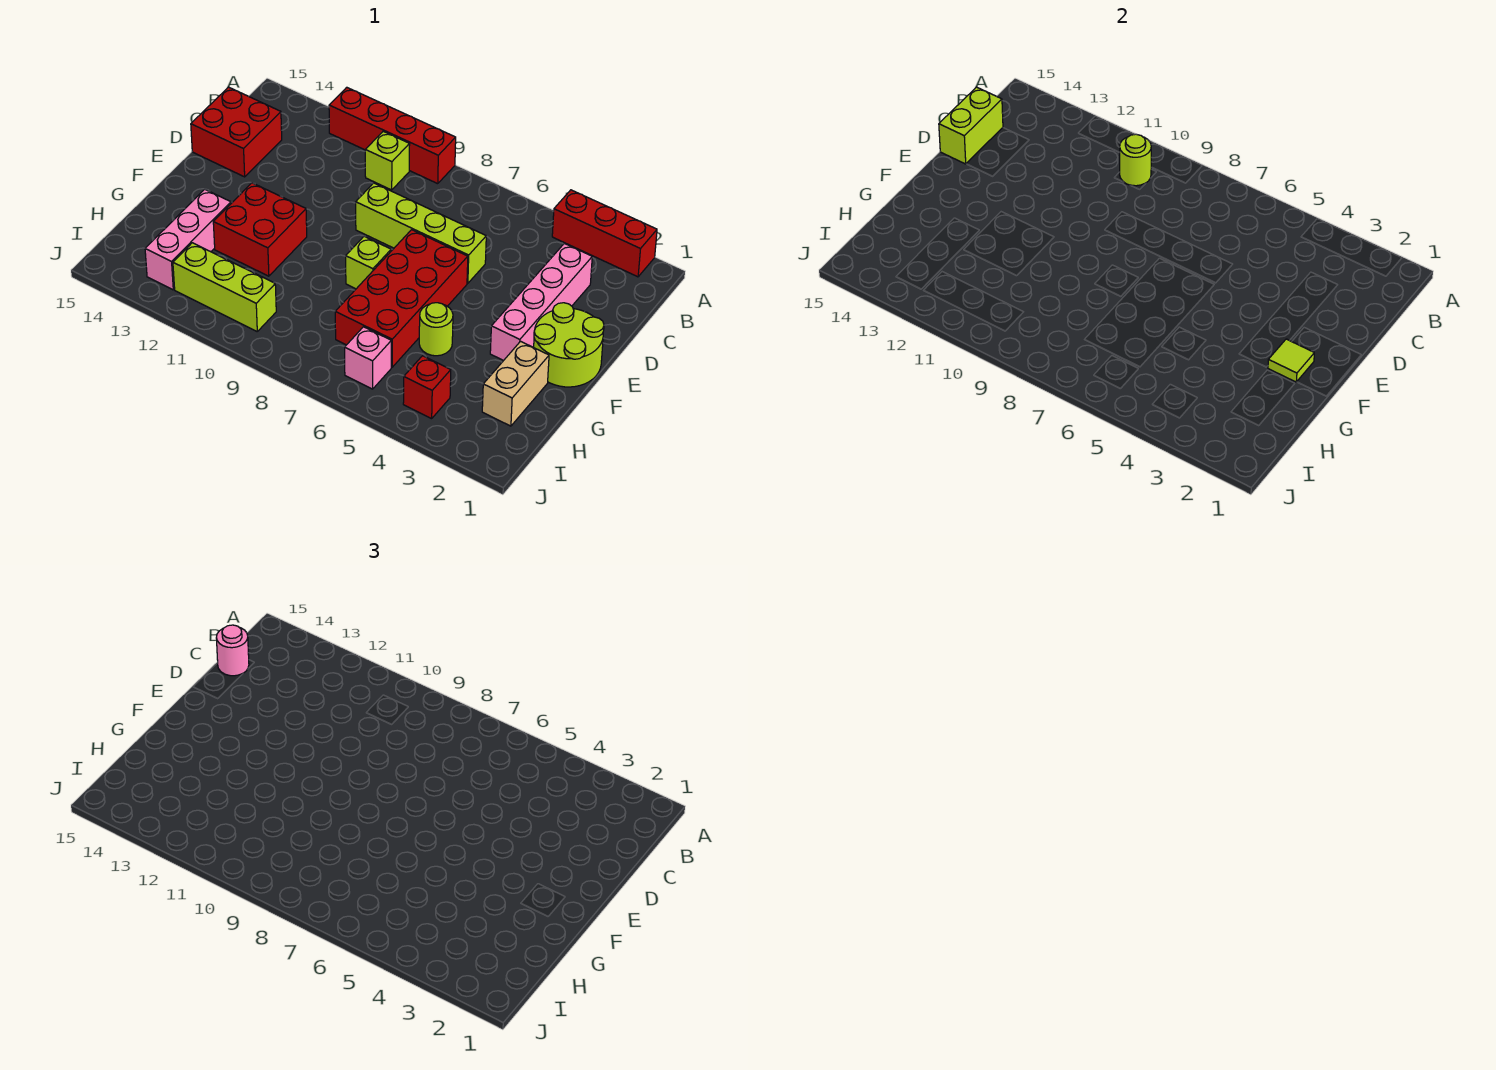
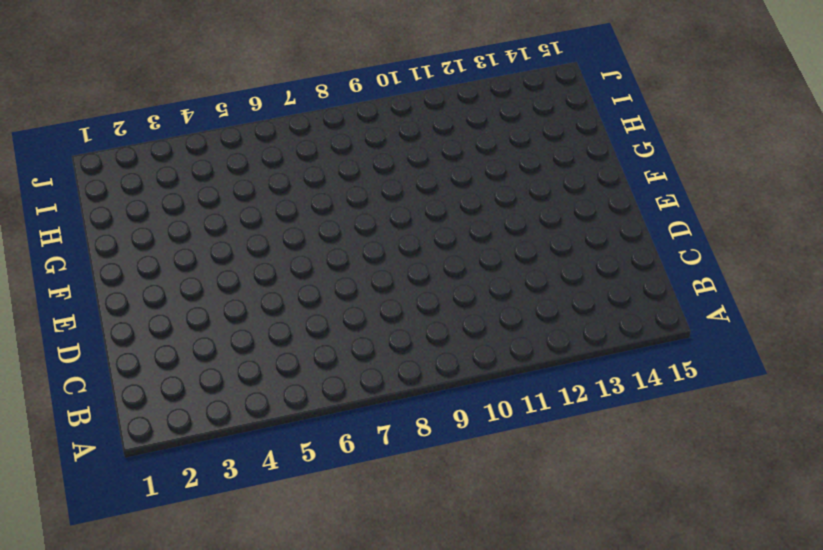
none -> red 1x3 brick [552,190,657,277]
none -> red 1x4 brick [329,87,456,184]
none -> lime 1x1 brick [365,131,410,190]

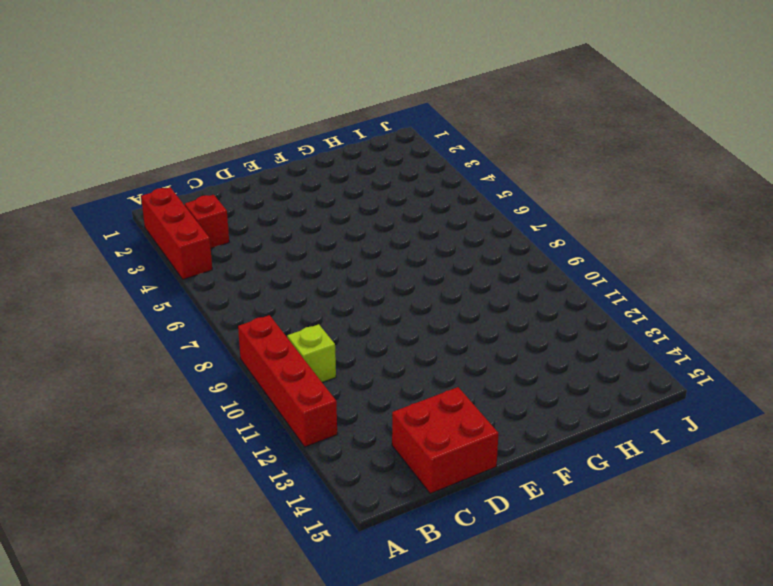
red 1x1 brick [185,195,229,248] -> red 1x1 brick moved to [403,356,451,419]
none -> pink 1x4 brick [490,243,592,361]
none -> lime 1x4 brick [356,183,486,283]
none -> lime 2x2 round brick [534,303,604,387]

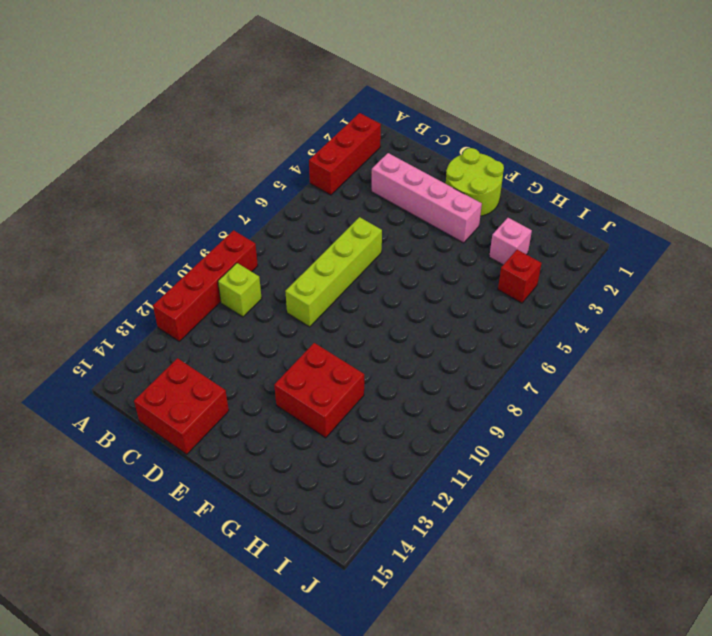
pink 1x1 brick [489,218,532,265] -> pink 1x1 brick moved to [345,327,391,389]
none -> red 2x4 brick [335,230,468,367]
none -> lime 1x1 brick [346,236,391,289]
none -> tan 1x2 brick [482,341,549,426]

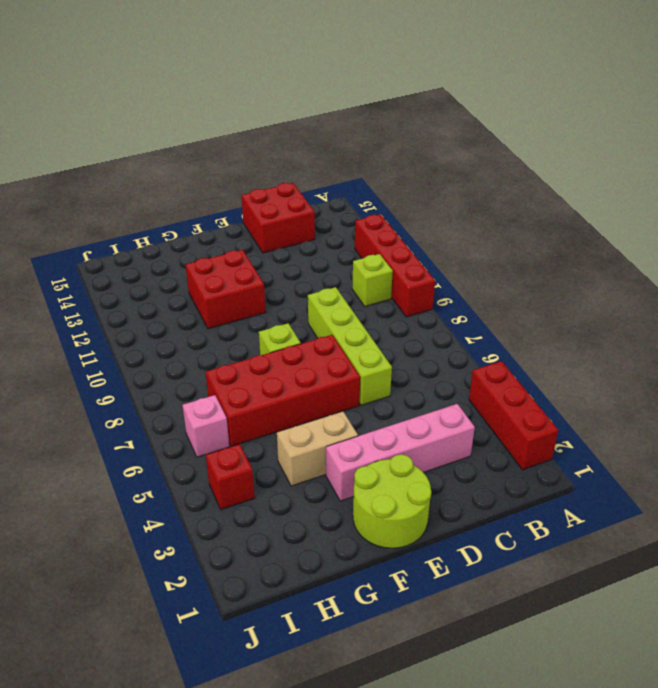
tan 1x2 brick [277,411,358,486] -> tan 1x2 brick moved to [482,341,549,426]
none -> lime 1x1 round brick [419,303,453,356]
none -> pink 1x3 brick [145,189,231,290]
none -> lime 1x3 brick [173,243,276,331]

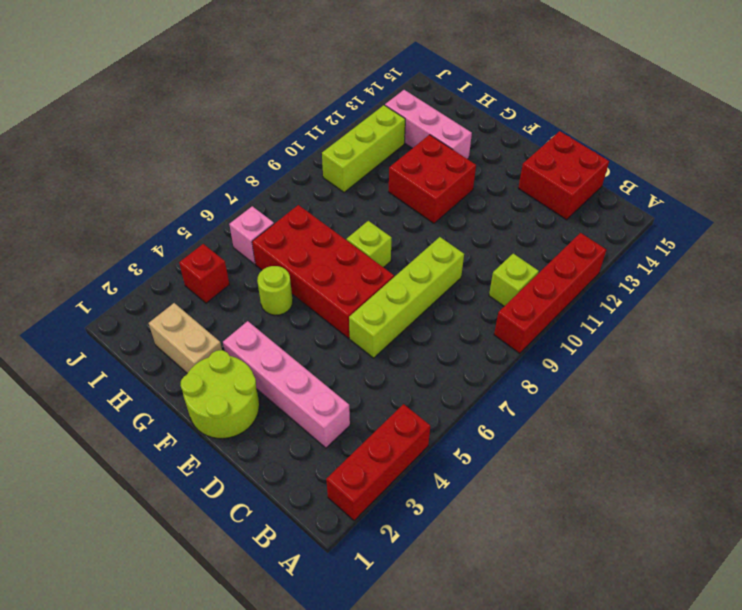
none -> lime 1x1 round brick [1119,134,1151,186]
none -> lime 1x2 brick [939,87,1003,164]
none -> lime 1x1 tile [1268,339,1314,382]

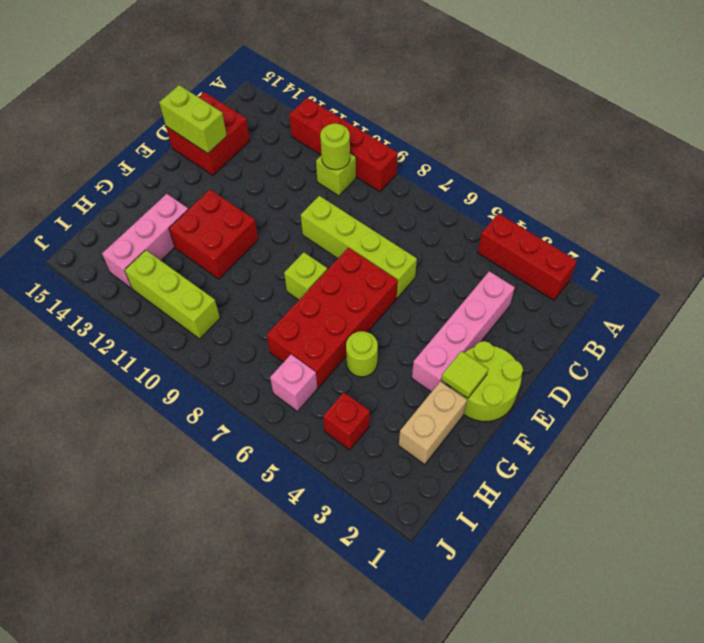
lime 1x2 brick [159,85,227,153] -> lime 1x2 brick turned to [939,87,1003,164]
none -> pink 1x1 round brick [216,625,249,676]

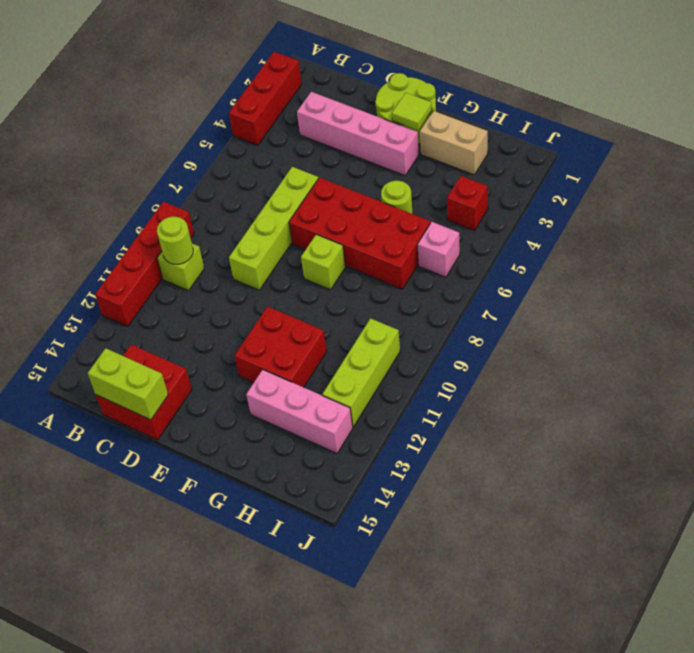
none -> pink 1x1 round brick [216,625,249,676]

